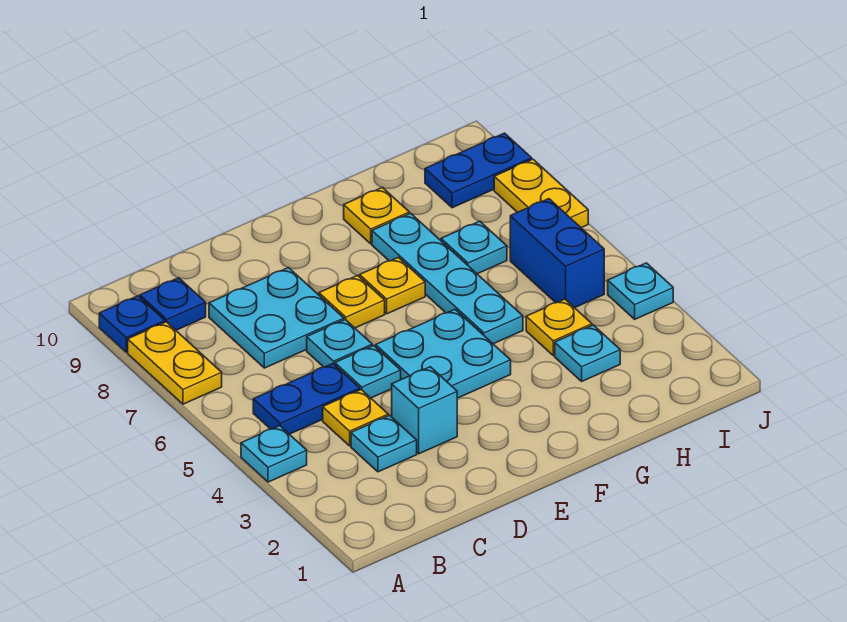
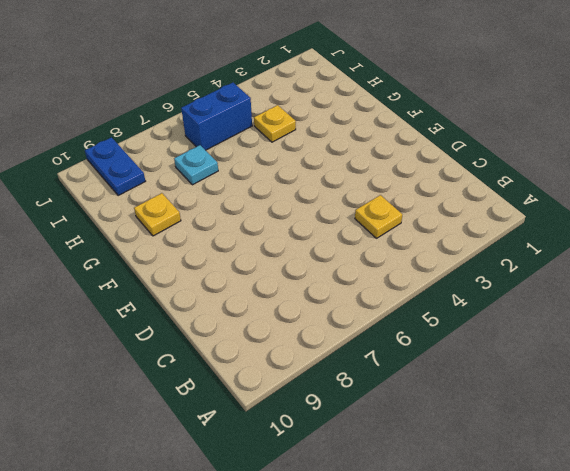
none -> cyan 1x1 plate [241,426,307,482]
none -> yellow 1x2 plate [128,322,222,404]
none -> blue 1x1 plate [99,296,165,352]

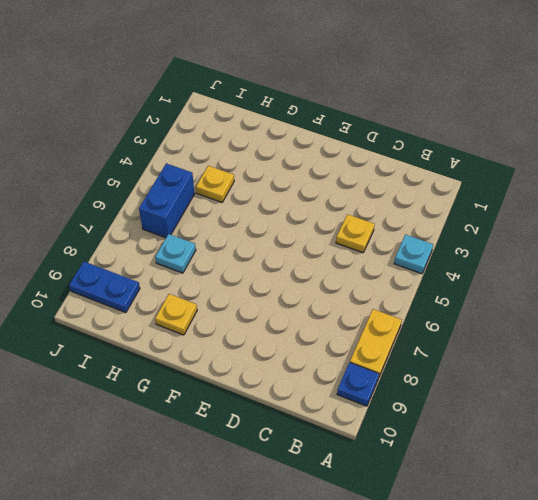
none -> blue 1x2 plate [253,364,360,434]
none -> blue 1x1 plate [140,278,206,330]
none -> cyan 1x1 plate [351,415,417,472]

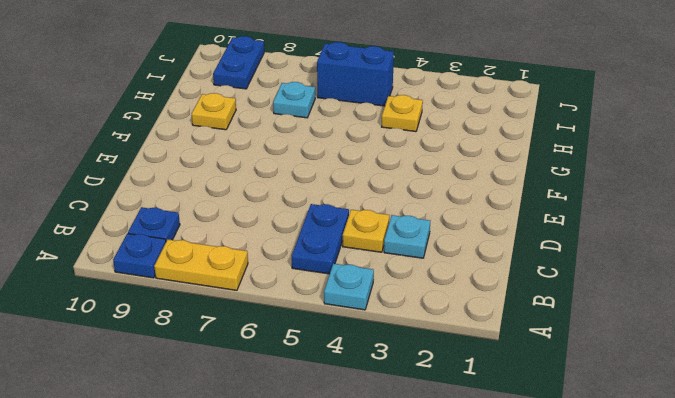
none -> cyan 2x2 plate [209,268,344,368]
none -> cyan 1x1 brick [392,367,457,454]
none -> cyan 1x1 plate [335,345,401,398]

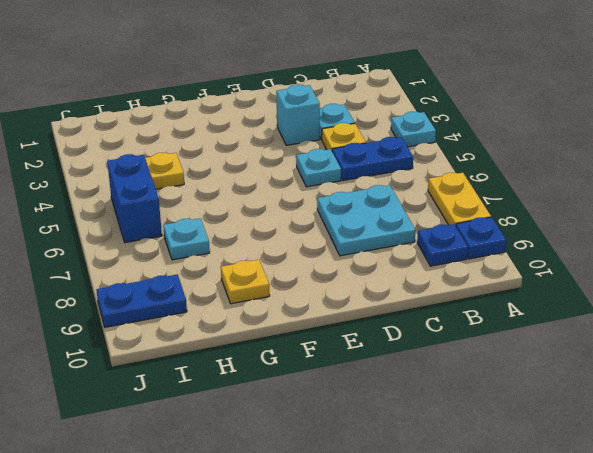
none -> cyan 1x1 plate [307,320,372,367]
none -> cyan 2x2 plate [376,310,511,398]
none -> yellow 1x1 plate [319,275,385,328]

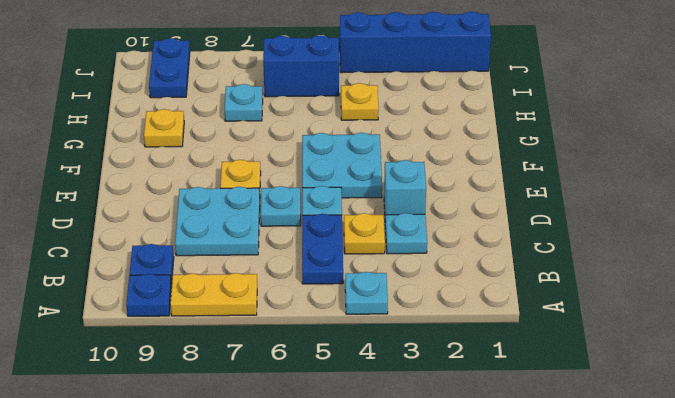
blue 1x4 brick [340,12,491,73] -> cyan 1x1 plate [608,263,673,319]
none -> yellow 1x1 plate [360,257,425,314]
none -> cyan 1x4 plate [372,213,523,344]
none -> cyan 1x1 plate [555,325,620,381]

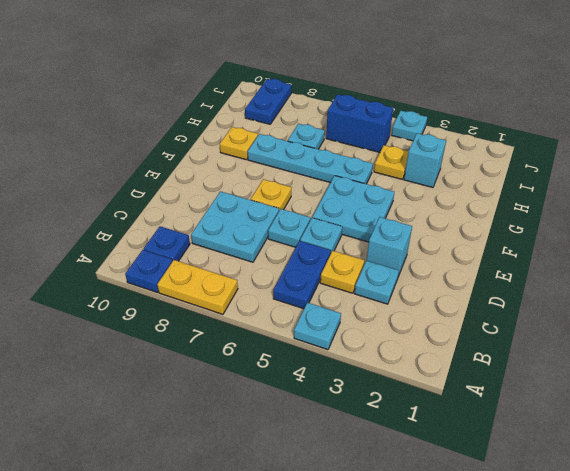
cyan 1x1 brick [404,133,446,187] -> cyan 1x1 plate [555,325,620,381]
none -> yellow 1x1 plate [360,257,425,314]
none -> yellow 1x2 plate [494,159,588,228]

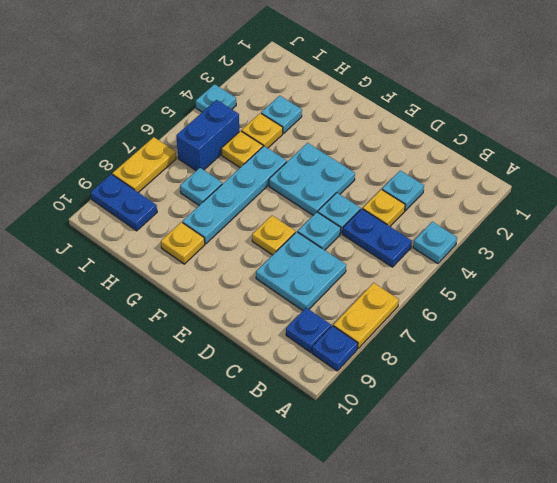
yellow 1x1 plate [221,131,263,167] -> yellow 1x1 plate moved to [360,257,425,314]
none -> cyan 1x1 brick [392,367,457,454]

